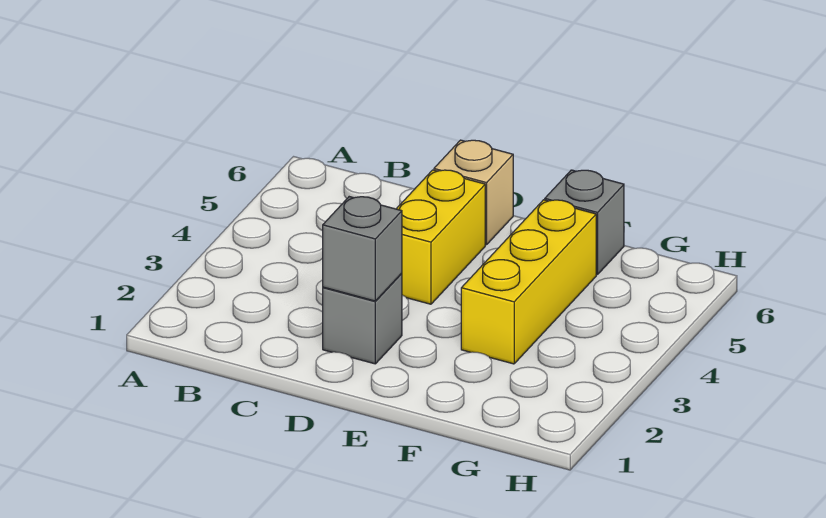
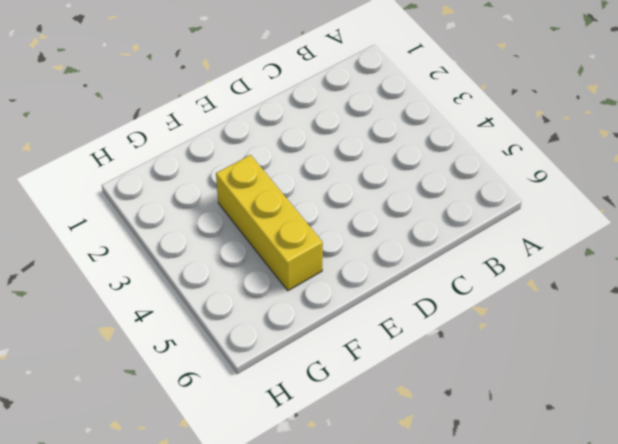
none -> grey 1x1 brick [323,273,402,364]
none -> yellow 1x2 brick [397,170,485,304]

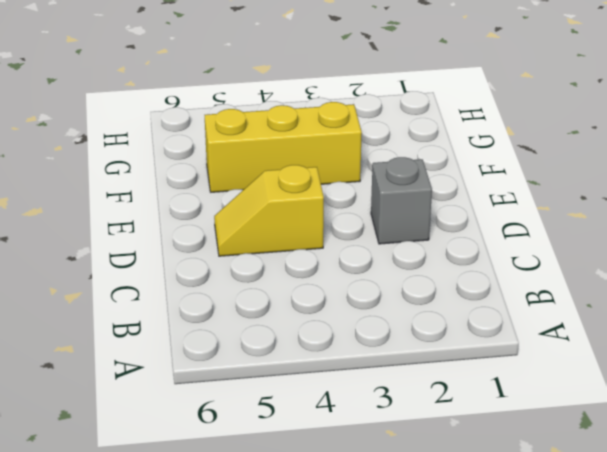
yellow 1x2 slope [214,165,324,256] -> yellow 1x2 brick [397,170,485,304]
none -> tan 1x1 brick [434,140,513,245]
none -> grey 1x1 brick [545,170,624,275]

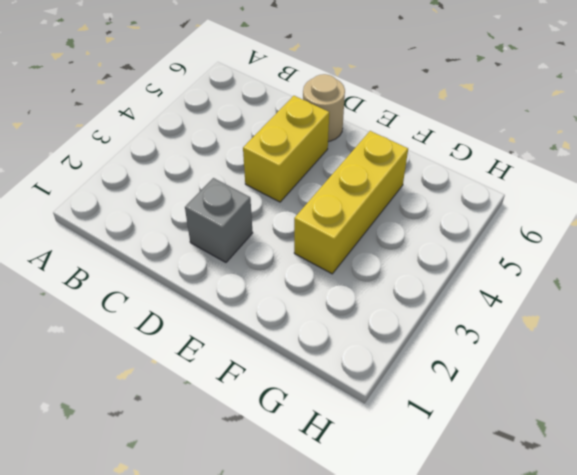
tan 1x1 round brick [303,74,345,142] -> tan 1x1 brick [434,140,513,245]
none -> grey 1x1 brick [545,170,624,275]
none -> grey 1x1 brick [323,197,402,301]

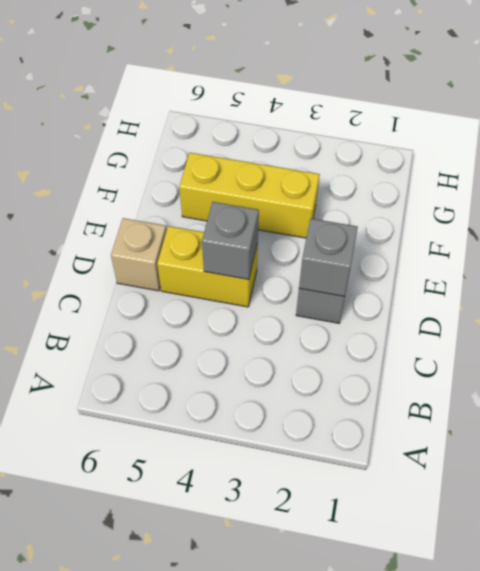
grey 1x1 brick [202,202,259,280] -> grey 1x1 brick moved to [545,170,624,275]

